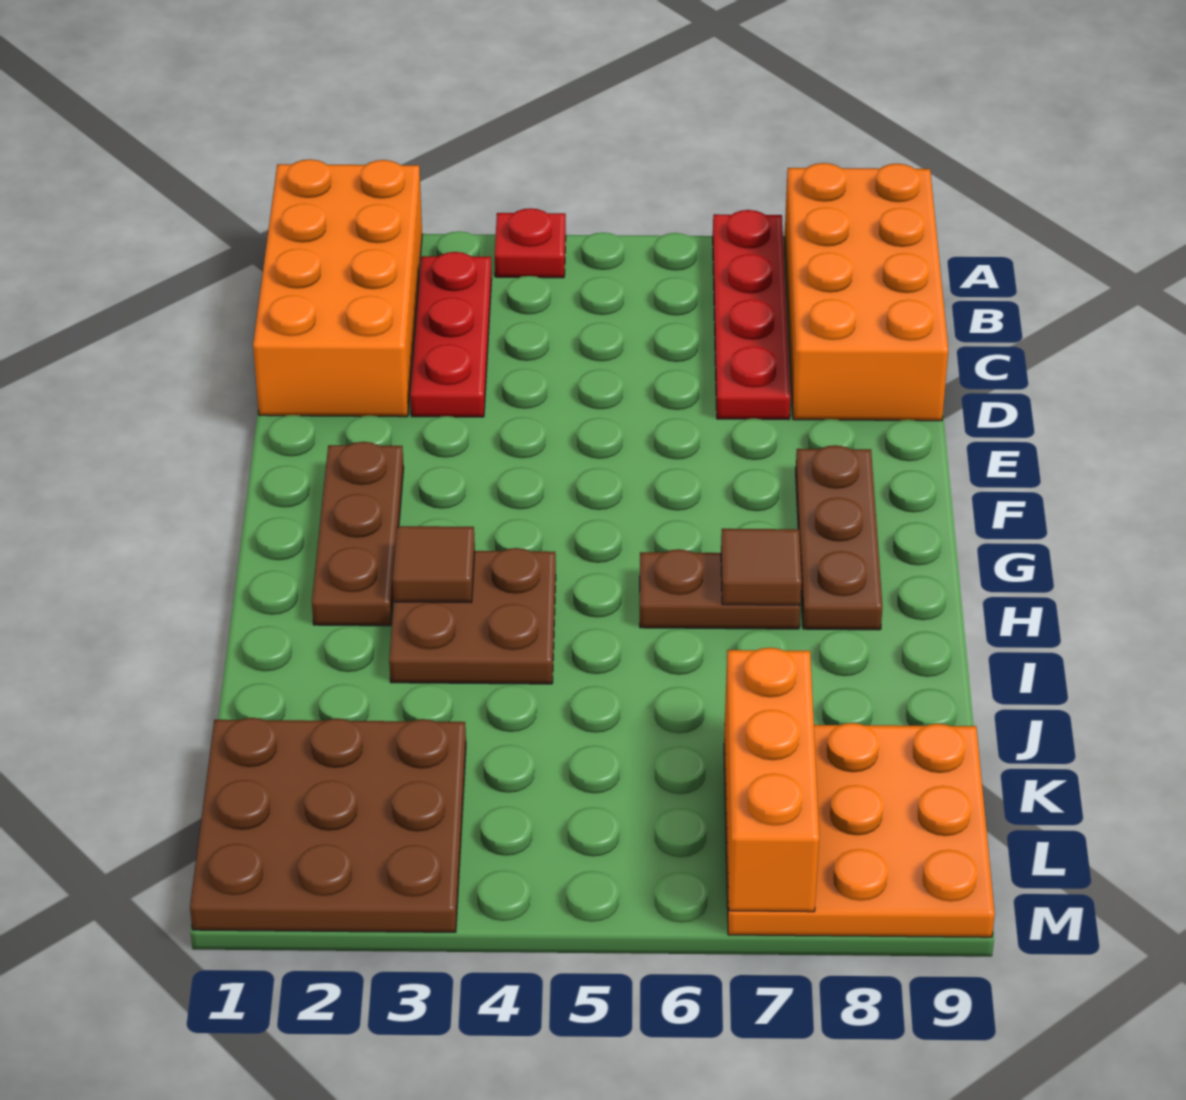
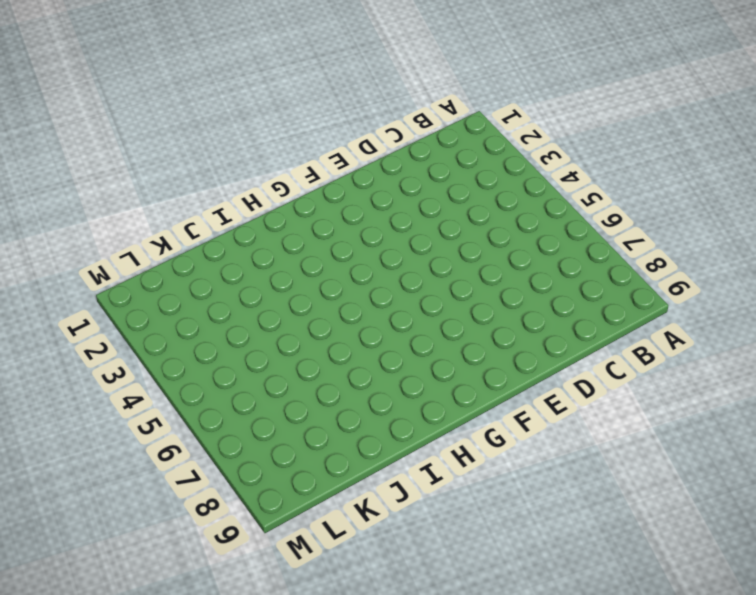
none -> orange 2x4 brick [253,159,422,417]
none -> red 1x1 plate [495,208,566,278]
none -> red 1x4 plate [713,210,791,419]

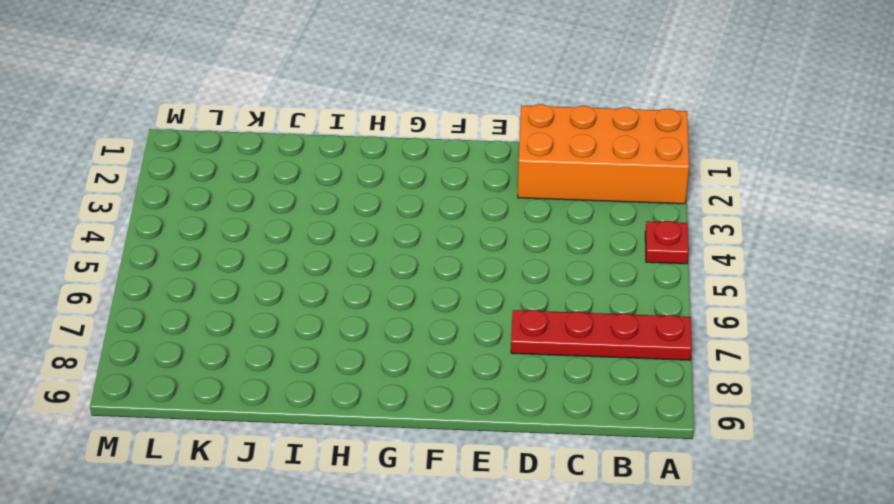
none -> orange 2x4 brick [784,163,948,421]
none -> red 1x3 plate [410,252,492,417]
none -> brown 1x3 plate [312,442,404,626]

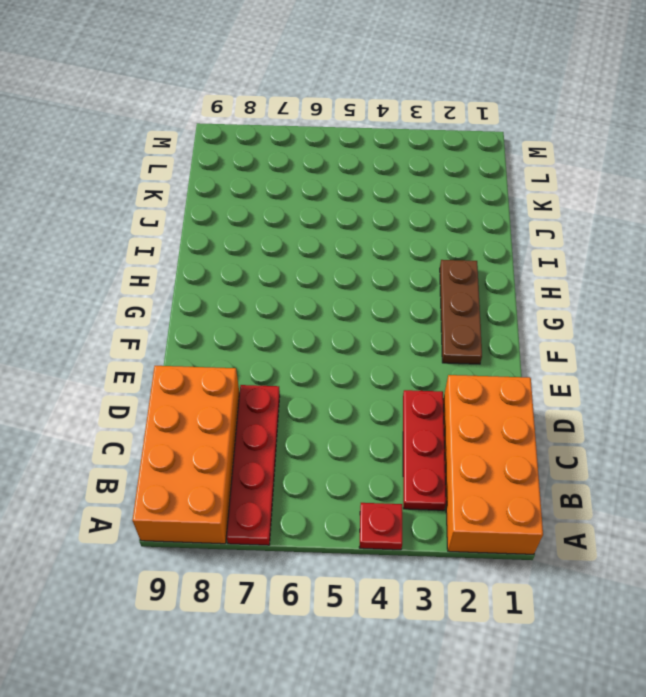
none -> brown 1x3 plate [796,445,882,630]
none -> brown 2x2 plate [389,548,556,684]
none -> brown 1x2 plate [640,549,800,629]

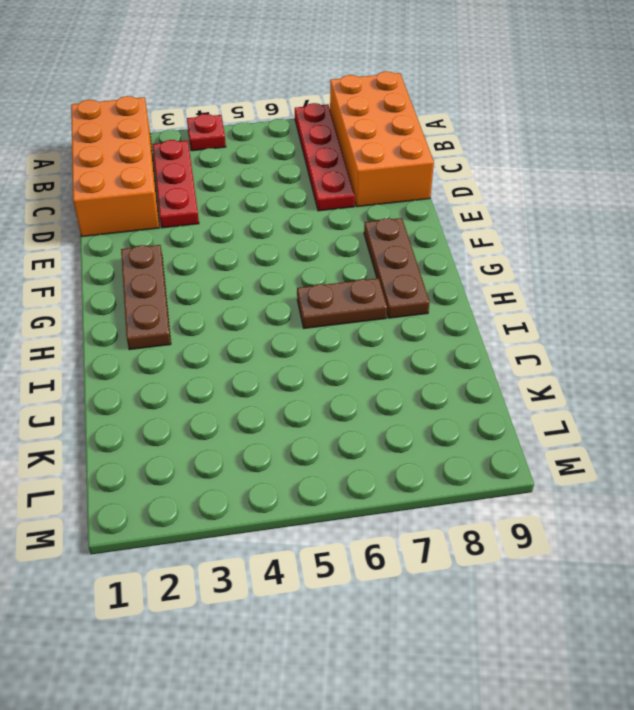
none -> brown 2x2 plate [389,548,556,684]
none -> brown 3x3 plate [190,718,466,932]
none -> orange 3x3 plate [724,723,995,937]

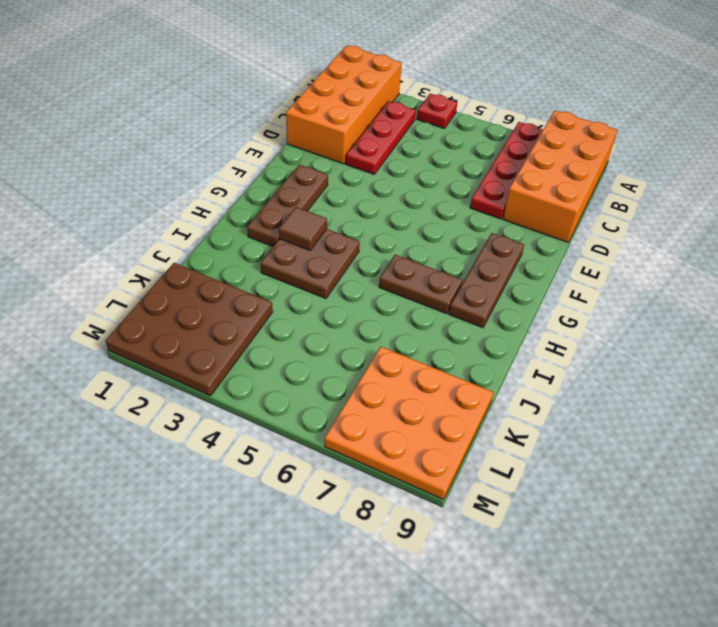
none -> brown 1x1 tile [721,529,802,605]
none -> orange 1x3 brick [725,648,819,912]

